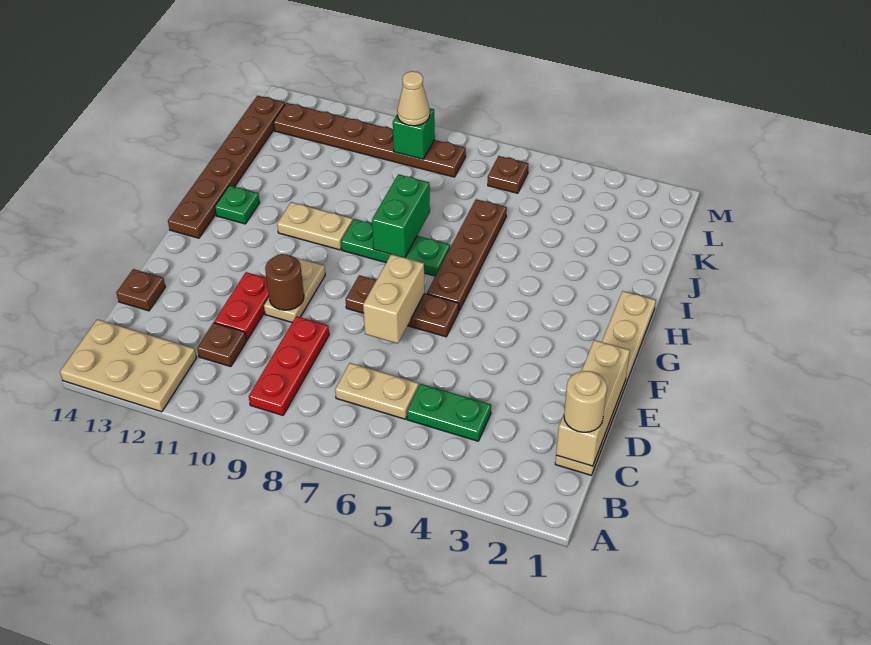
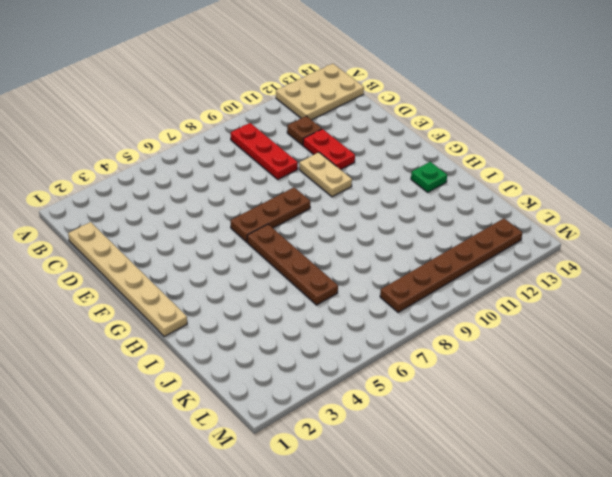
none -> green 1x2 plate [407,384,491,441]
none -> tan 1x2 plate [335,363,419,419]
none -> brown 1x1 plate [117,269,165,311]

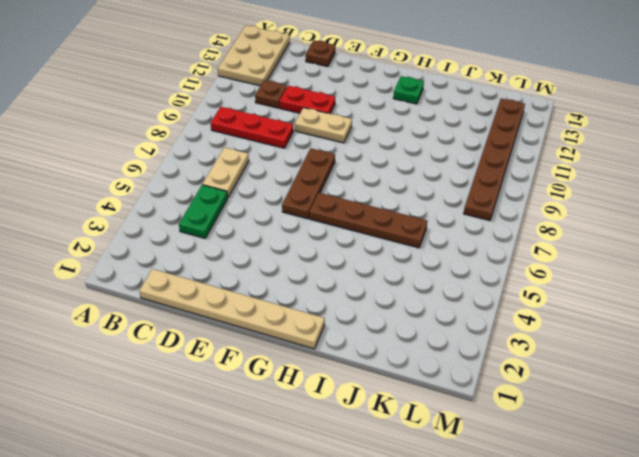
none -> brown 1x6 plate [168,96,285,238]
none -> green 1x3 plate [341,219,450,276]
none -> tan 1x2 plate [277,202,353,250]

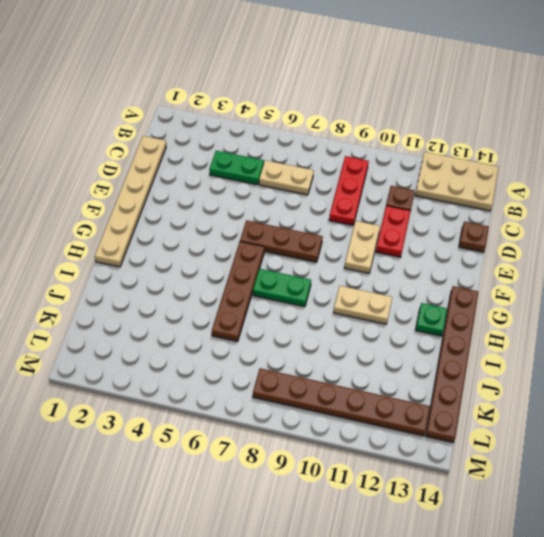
green 1x2 plate [253,269,311,307] -> green 1x3 plate [341,219,450,276]
none -> brown 1x1 plate [488,156,528,193]
none -> tan 1x3 brick [556,340,630,466]
none -> tan 1x2 brick [363,254,425,344]

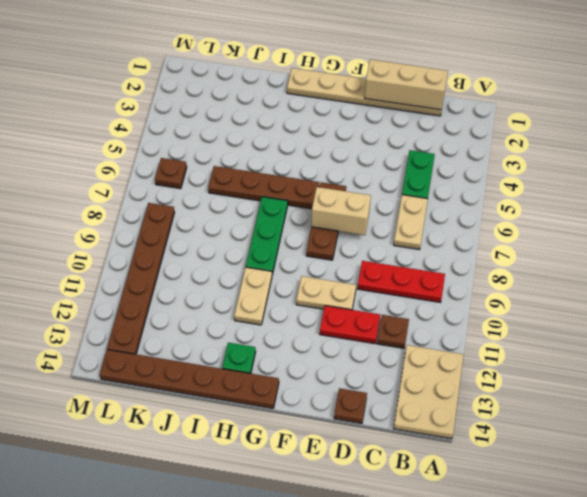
none -> brown 1x1 round brick [265,254,304,310]
none -> green 1x2 brick [372,174,430,258]
none -> green 1x1 brick [393,108,435,159]

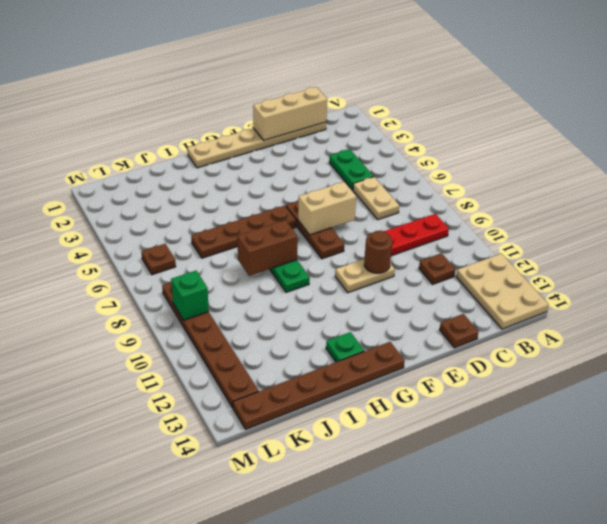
brown 1x2 brick [237,220,298,276] -> green 1x2 brick [372,174,430,258]
none -> red 1x2 plate [214,272,269,340]
none -> tan 1x2 plate [277,202,353,250]
none -> tan 1x1 round brick [564,371,607,432]

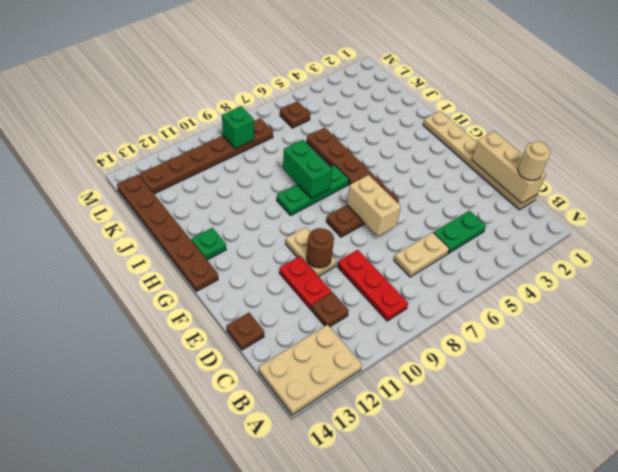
none -> tan 1x2 plate [277,202,353,250]
none -> tan 1x1 cone [397,71,430,126]

